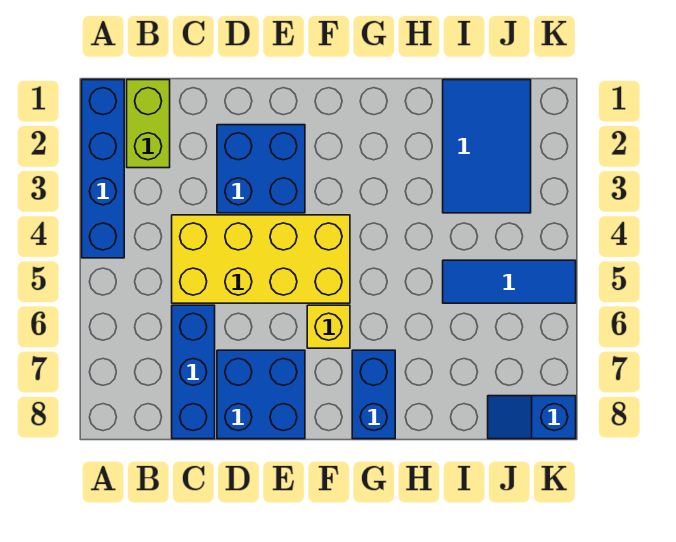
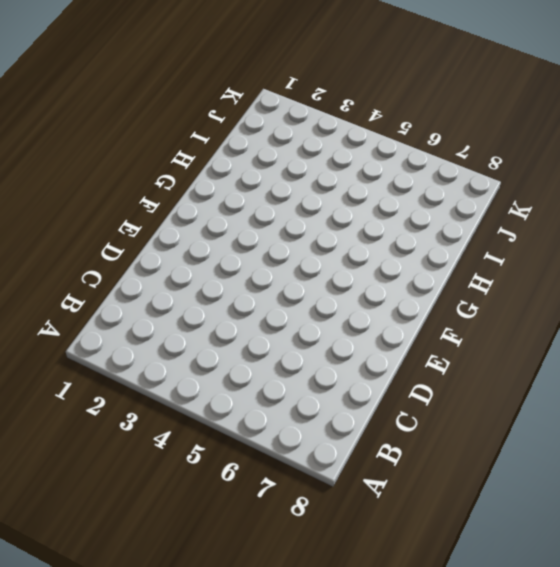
none -> blue 1x4 brick [82,80,124,258]
none -> lime 1x2 brick [127,80,170,168]

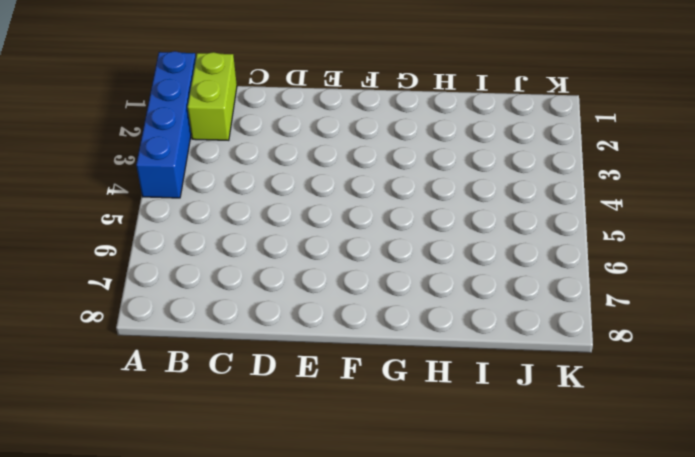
none -> yellow 2x4 brick [172,215,350,303]
none -> blue 1x3 brick [172,305,215,439]

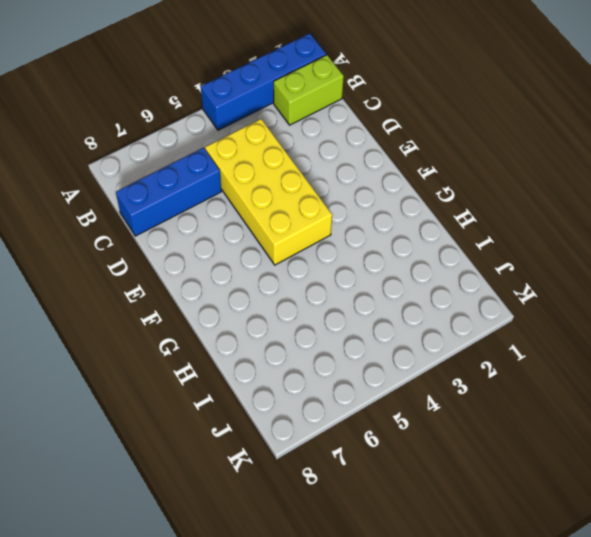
none -> blue 2x2 brick [217,125,305,213]
none -> blue 2x2 brick [217,350,305,439]

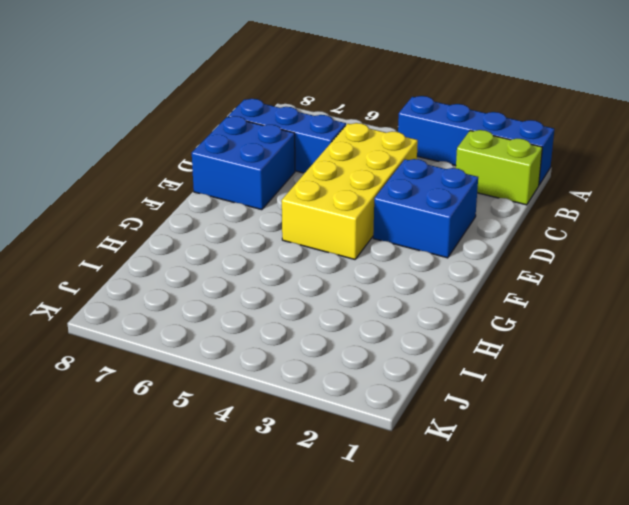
none -> yellow 1x1 brick [307,305,350,348]
none -> blue 1x2 brick [352,350,395,439]

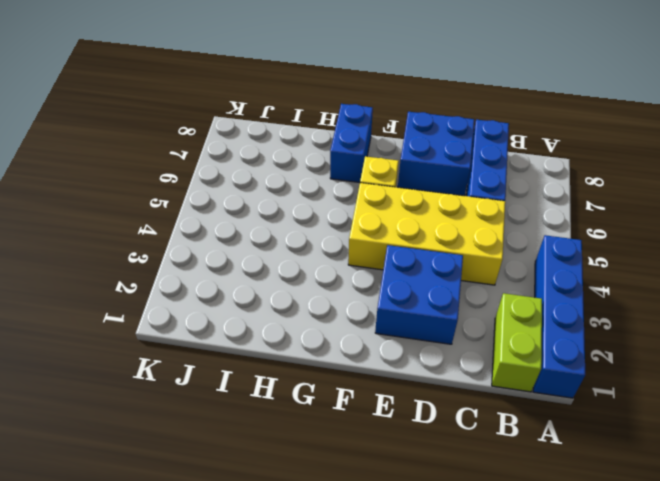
none -> blue 2x3 tile [443,80,531,213]
none -> blue 1x3 tile [443,260,576,303]

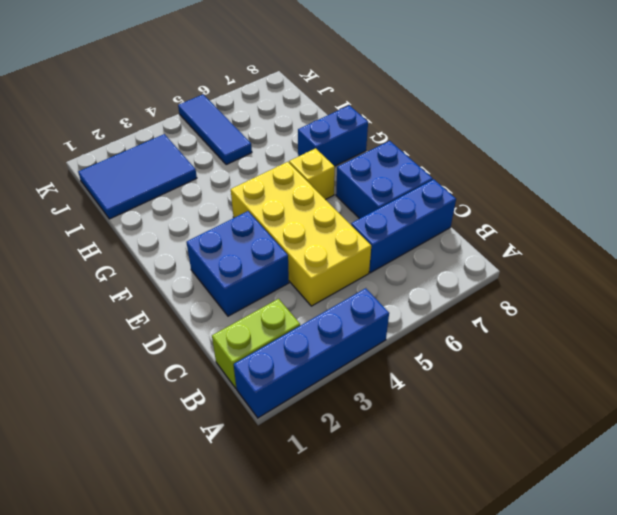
none -> blue 1x2 slope [488,396,576,439]

